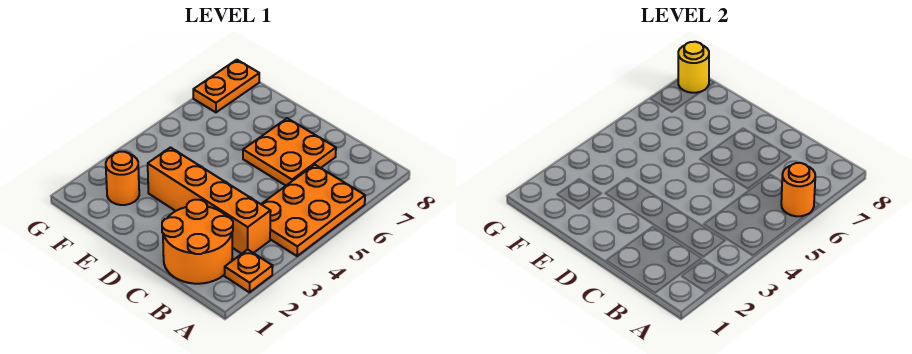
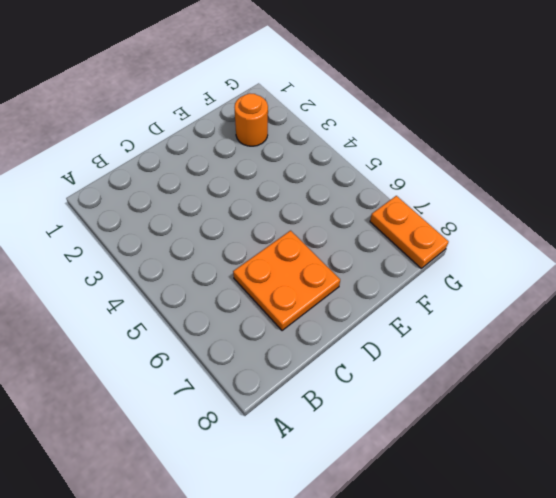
none -> orange 1x1 plate [225,250,273,292]
none -> orange 2x3 plate [261,165,365,256]

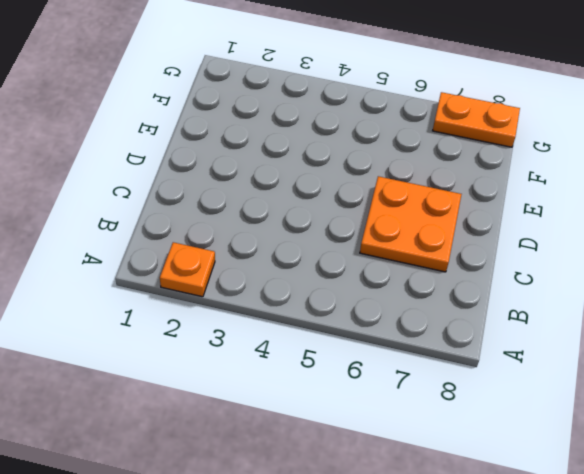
none -> orange 2x3 plate [261,165,365,256]
none -> orange 2x2 round brick [162,200,233,284]

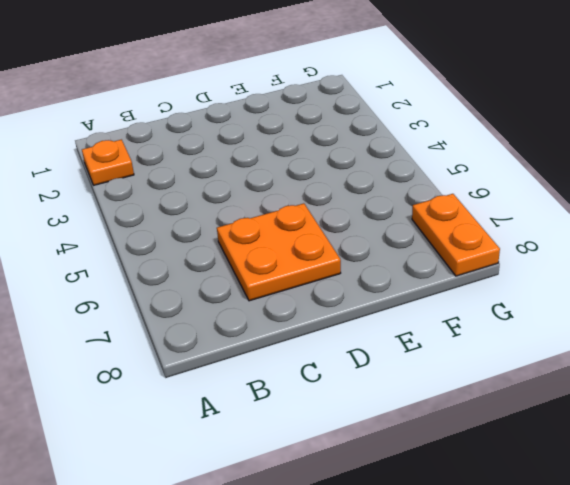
none -> orange 2x3 plate [261,165,365,256]
none -> orange 2x2 round brick [162,200,233,284]

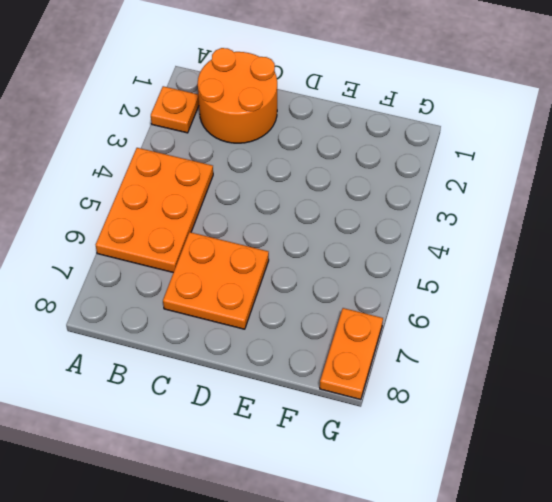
none -> orange 1x4 brick [148,148,271,254]
none -> orange 1x1 round brick [106,152,139,205]

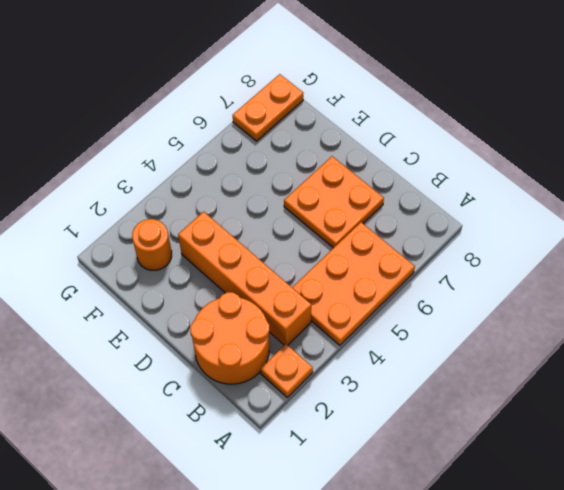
none -> orange 1x1 round brick [781,163,815,216]
none -> yellow 1x1 round brick [678,42,709,93]

